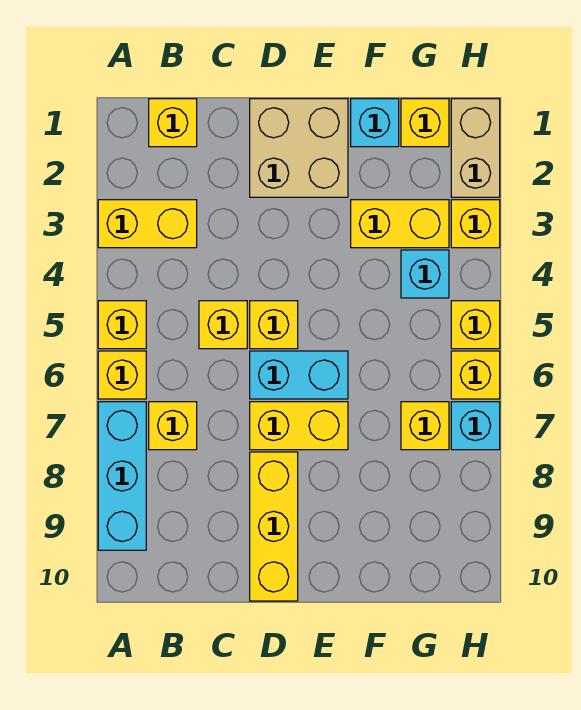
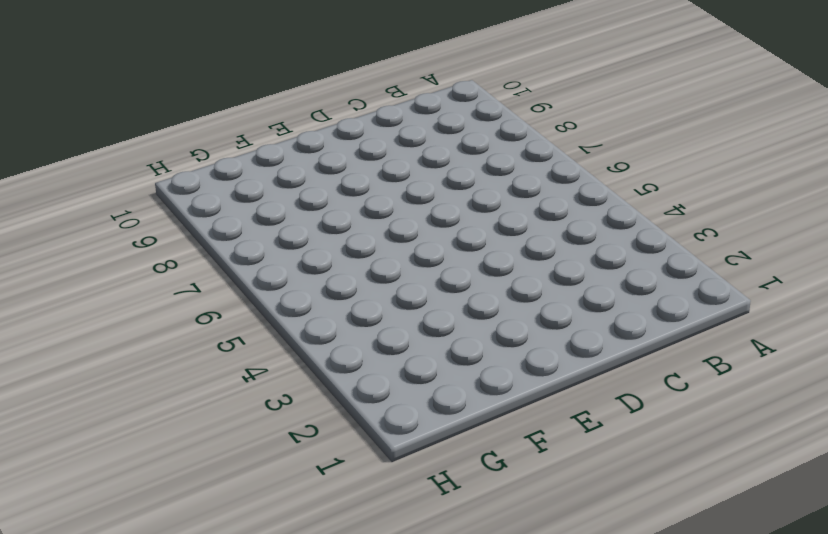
none -> yellow 1x2 brick [98,200,197,248]
none -> yellow 1x1 brick [98,301,146,349]
none -> yellow 1x1 brick [98,351,146,399]

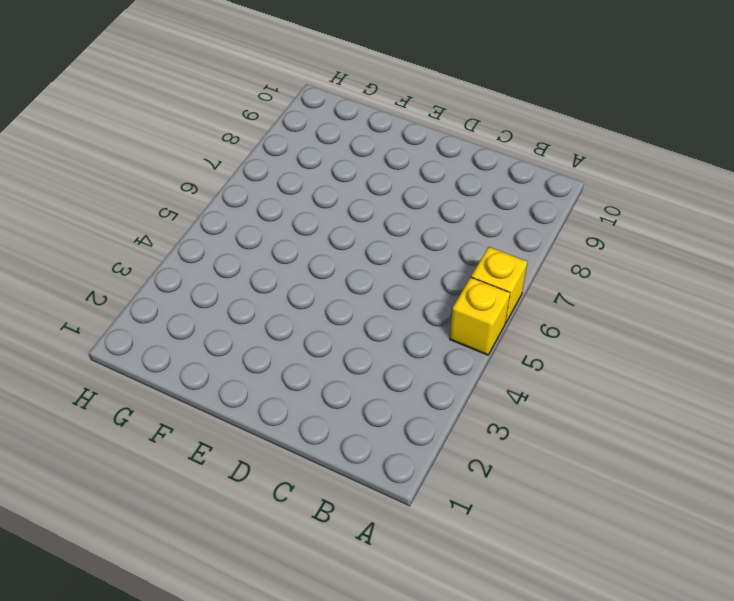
none -> yellow 1x2 brick [98,200,197,248]
none -> cyan 1x3 brick [98,402,146,550]
none -> yellow 1x1 brick [149,99,197,147]

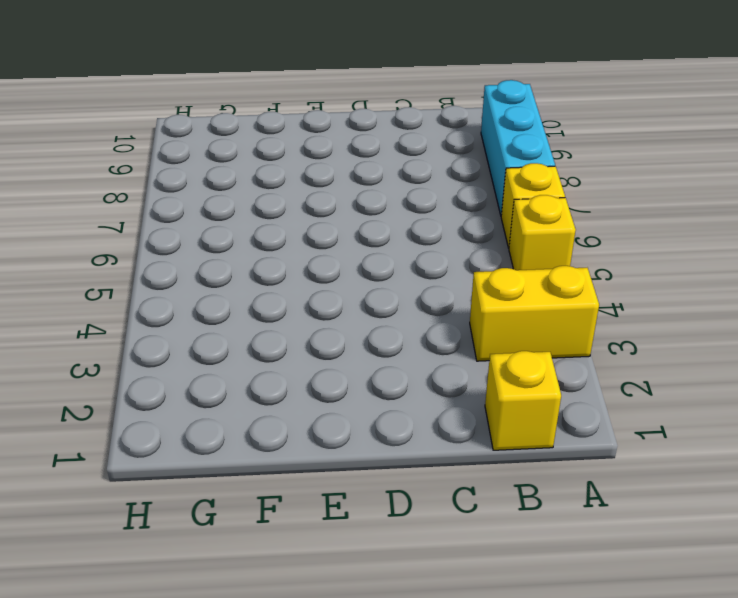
none -> yellow 1x1 brick [149,402,197,450]
none -> yellow 1x1 brick [199,301,247,349]
none -> tan 2x2 brick [250,99,348,197]

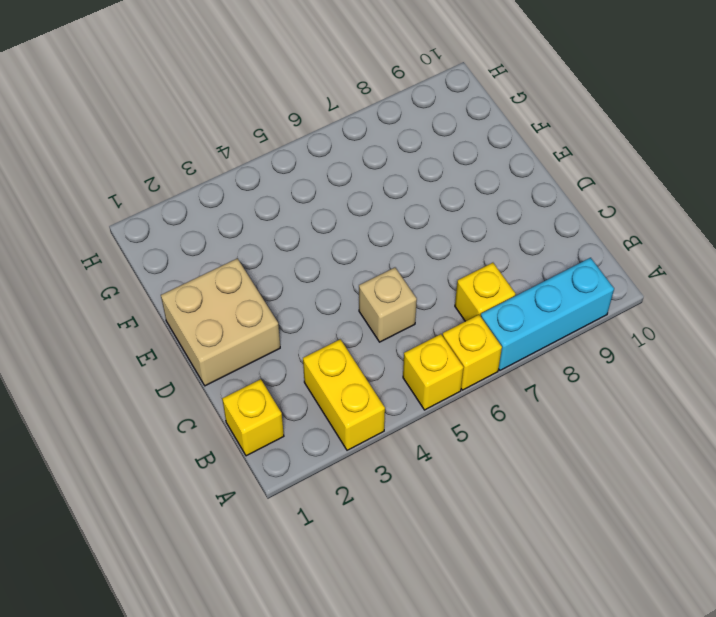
tan 1x1 brick [359,268,417,342] -> yellow 1x1 brick [199,301,247,349]
none -> yellow 1x1 brick [250,301,298,349]
none -> cyan 1x2 brick [250,351,348,399]
none -> yellow 1x2 brick [250,402,348,450]

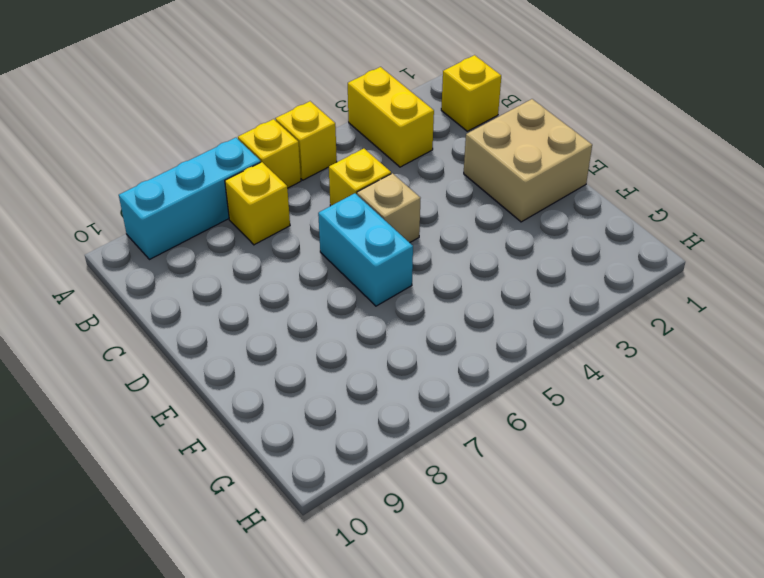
tan 1x1 brick [357,173,420,243] -> yellow 1x1 brick [250,301,298,349]
none -> yellow 1x2 brick [250,402,348,450]
none -> yellow 1x3 brick [250,452,298,601]
none -> cyan 1x1 brick [351,99,399,147]

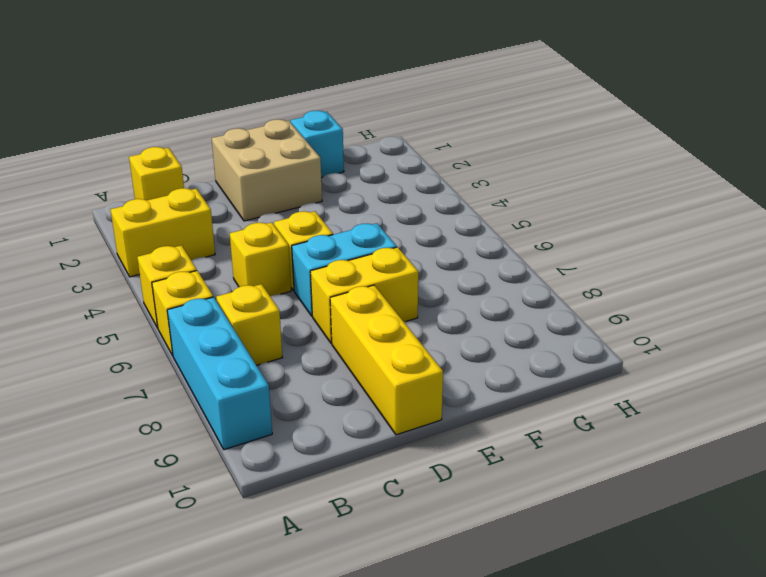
none -> yellow 1x2 brick [351,200,449,248]
none -> yellow 1x1 brick [401,99,449,147]
none -> cyan 1x1 brick [401,250,449,298]

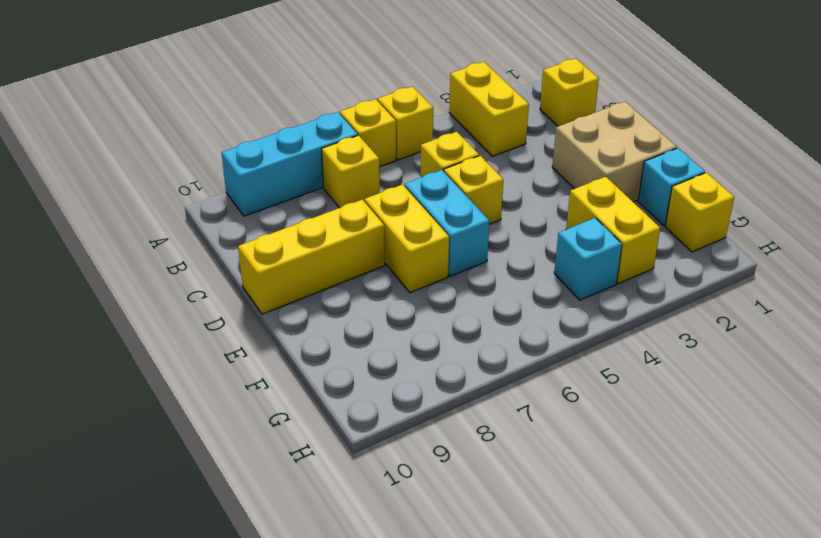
none -> yellow 1x1 brick [401,402,449,450]
none -> tan 1x2 brick [451,99,500,197]
none -> yellow 1x1 brick [451,200,500,248]

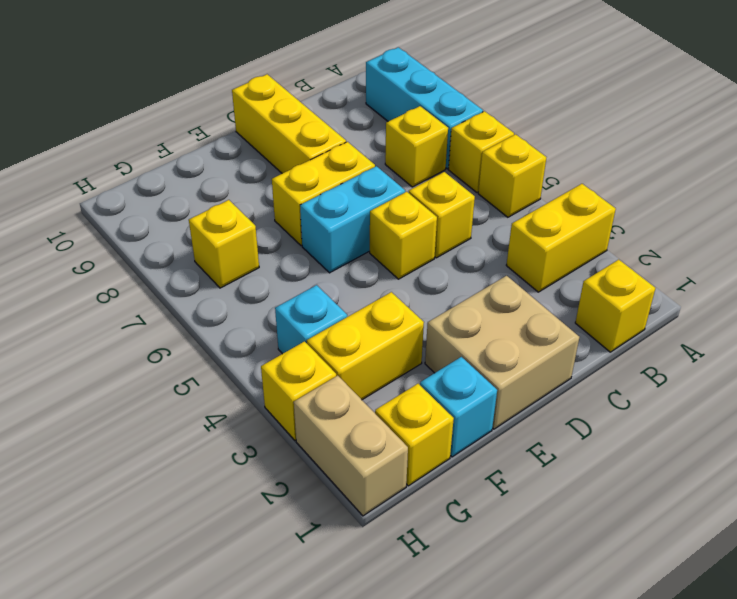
none -> yellow 1x1 brick [451,301,500,349]
none -> yellow 1x1 brick [451,351,500,399]
none -> cyan 1x1 brick [451,402,500,450]

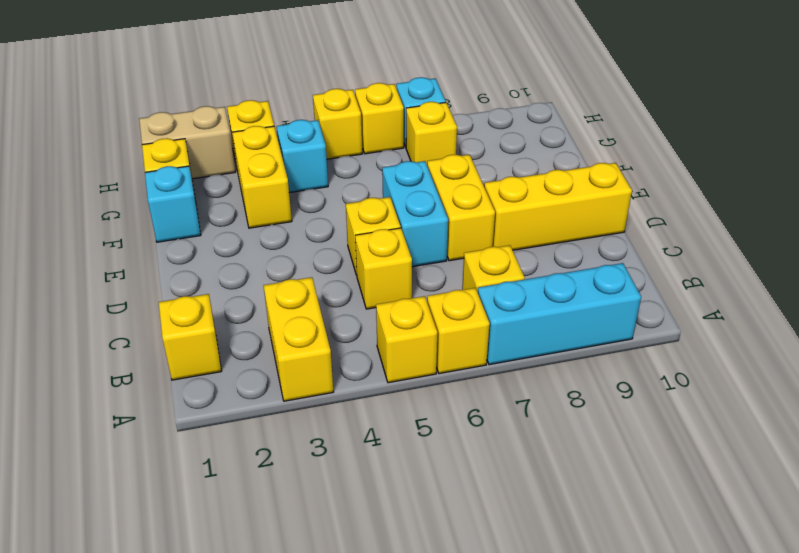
none -> tan 2x2 brick [250,99,348,197]

